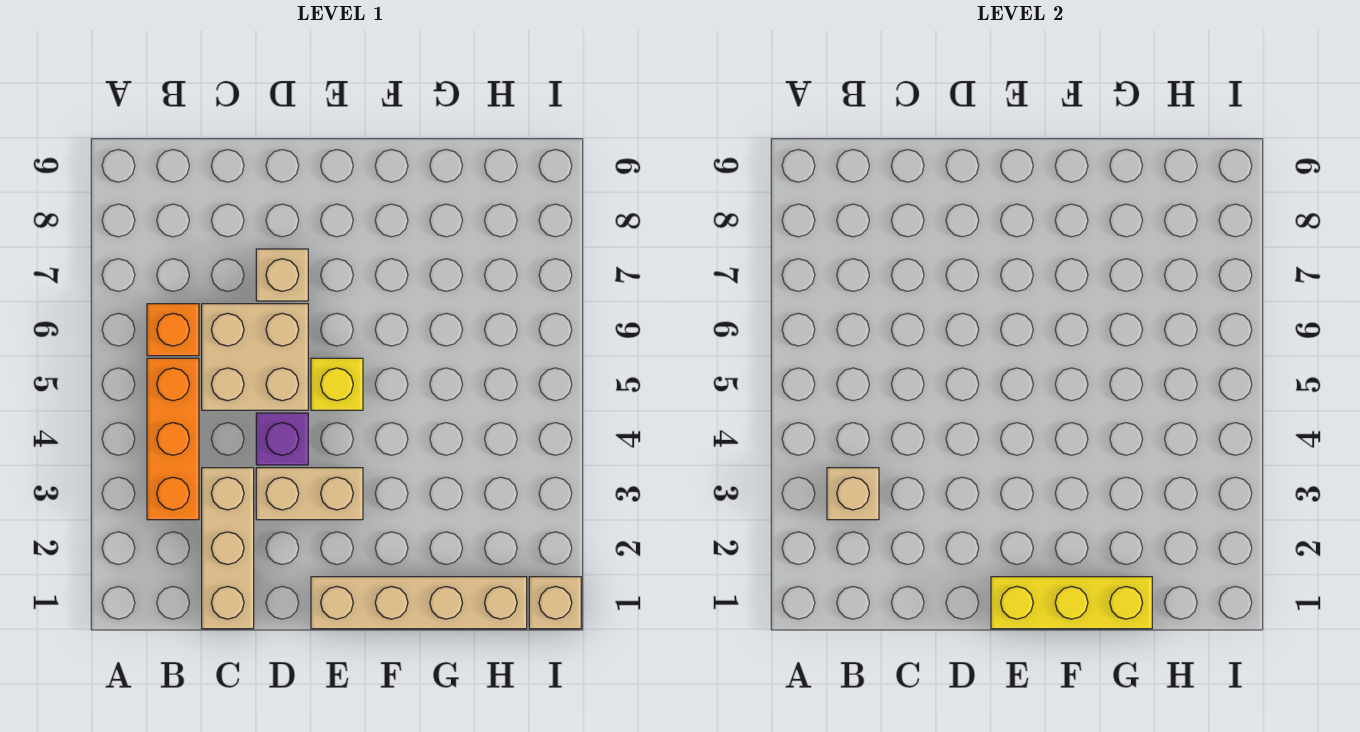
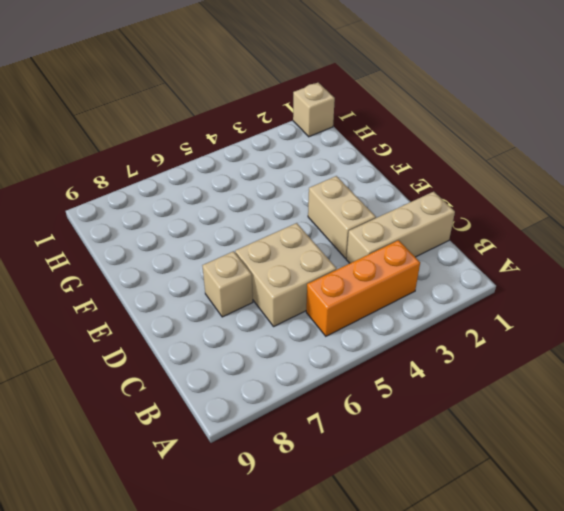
none -> orange 1x1 brick [147,304,199,356]
none -> purple 1x1 brick [256,413,308,465]
none -> tan 1x4 brick [311,577,527,629]

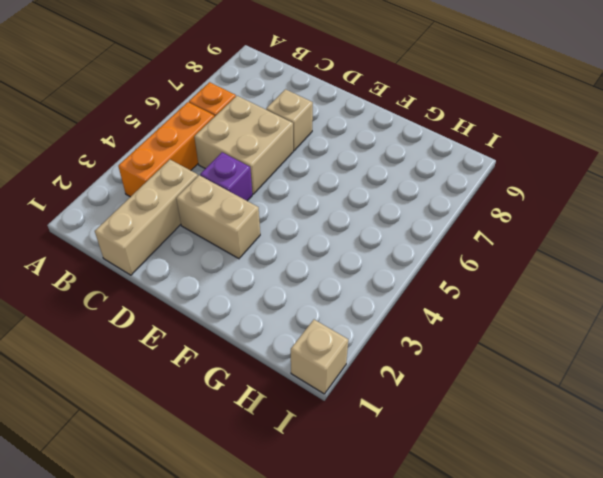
none -> tan 1x4 brick [311,577,527,629]
none -> yellow 1x1 brick [311,358,363,410]
none -> tan 1x1 brick [827,468,879,520]

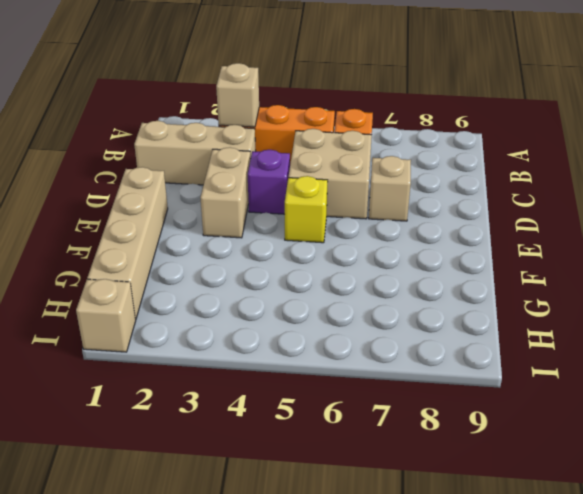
none -> yellow 1x3 brick [991,577,1152,629]

